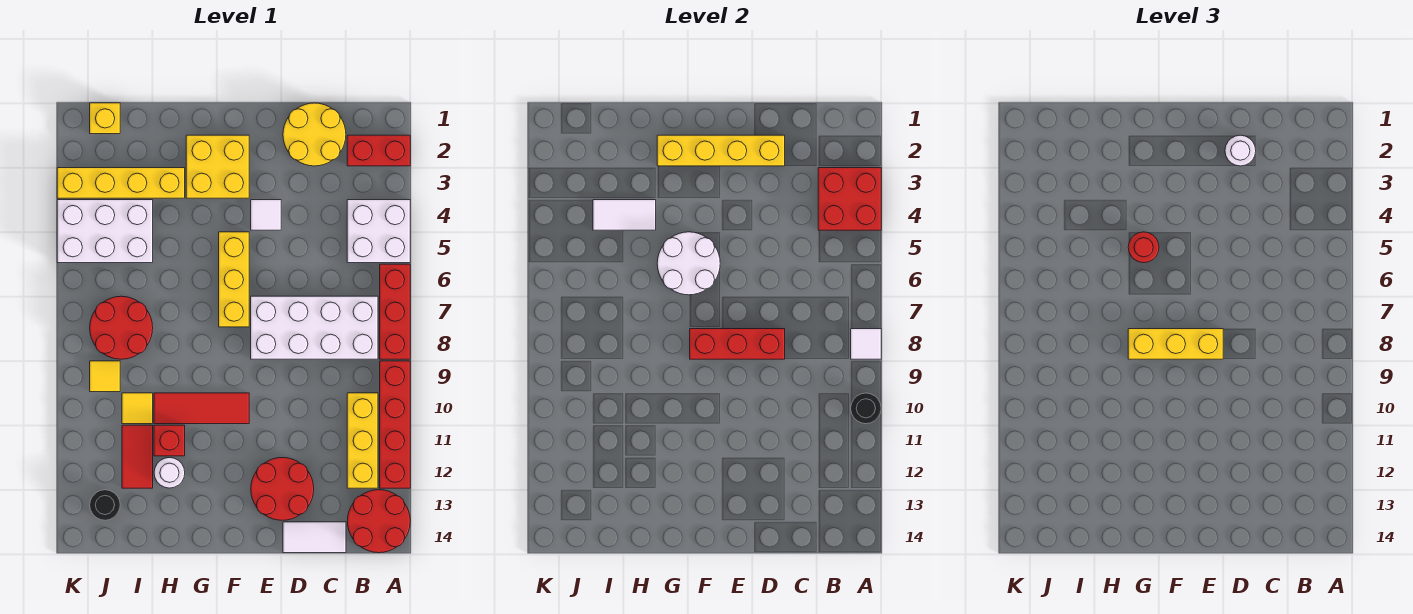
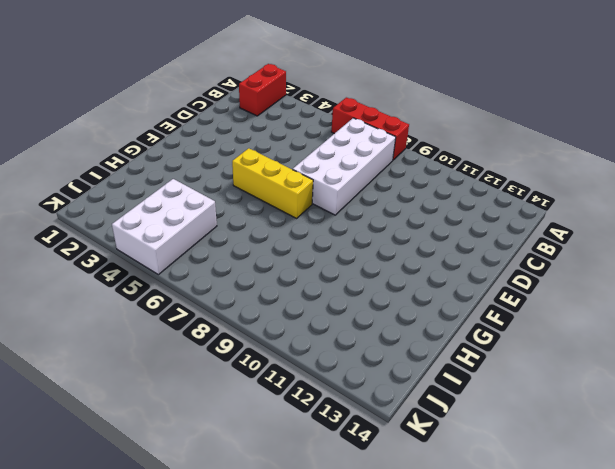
none -> white 2x2 brick [347,200,410,263]
none -> red 1x4 brick [380,361,410,488]
none -> red 2x2 round brick [347,490,410,553]
none -> yellow 1x3 brick [347,393,378,488]

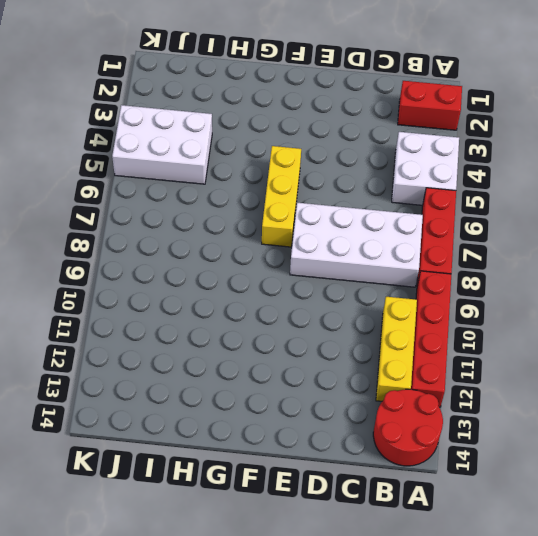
none -> yellow 2x2 round brick [283,103,346,166]
none -> white 1x2 tile [283,522,346,553]
none -> red 2x2 round brick [251,458,314,520]
none -> white 1x1 tile [251,200,281,230]

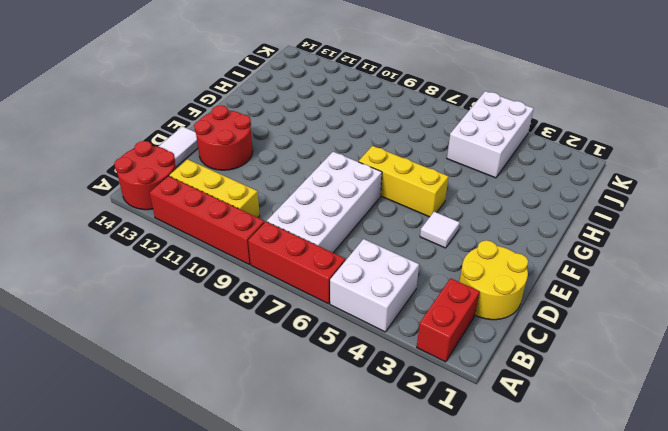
none -> yellow 2x2 brick [186,135,249,198]
none -> red 1x3 tile [154,393,249,424]
none -> yellow 1x4 brick [57,168,185,198]
none -> red 1x1 brick [154,425,185,456]

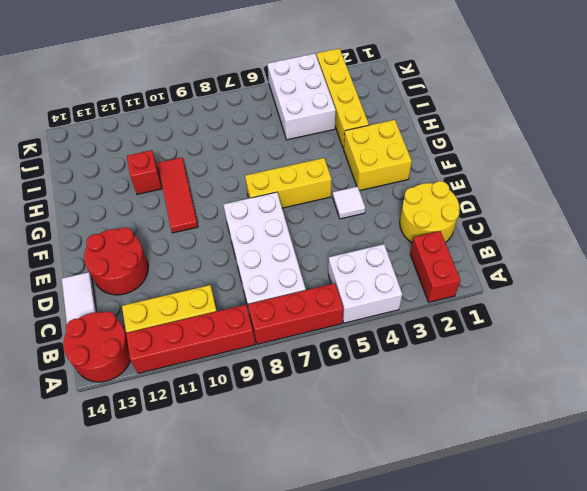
none -> white 1x1 round brick [154,458,185,488]
none -> red 2x2 round brick [90,296,153,359]
none -> yellow 1x1 tile [122,393,153,424]
none -> red 1x2 tile [122,425,153,488]

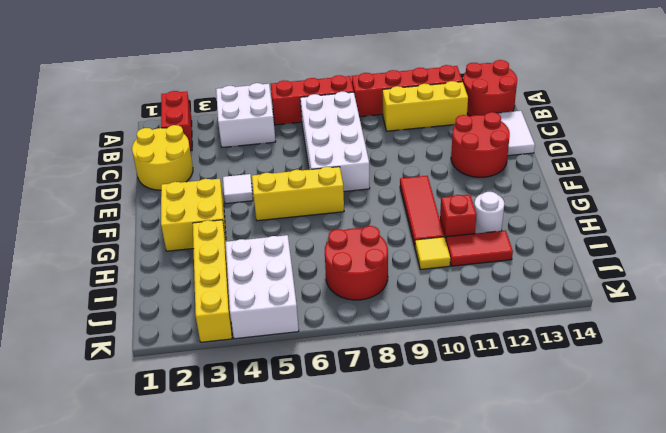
none -> yellow 1x1 brick [90,103,120,134]
none -> yellow 1x1 tile [90,361,120,392]
none -> black 1x1 round brick [90,490,120,520]
none -> red 2x2 brick [818,168,881,230]

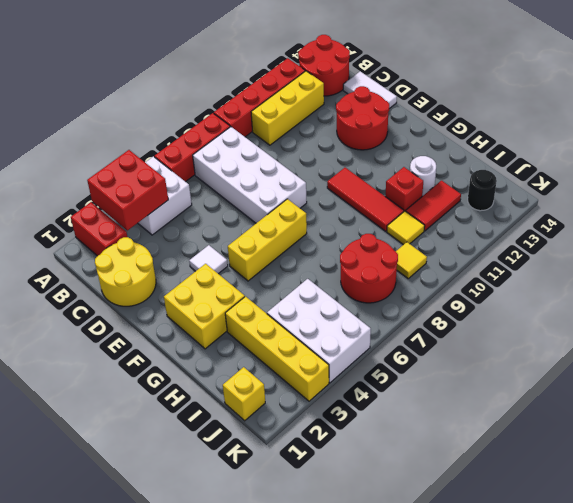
none -> white 1x1 tile [851,329,881,359]
none -> black 1x1 round brick [851,393,881,424]
none -> yellow 1x4 brick [657,135,785,166]
none -> red 1x3 brick [690,329,785,359]

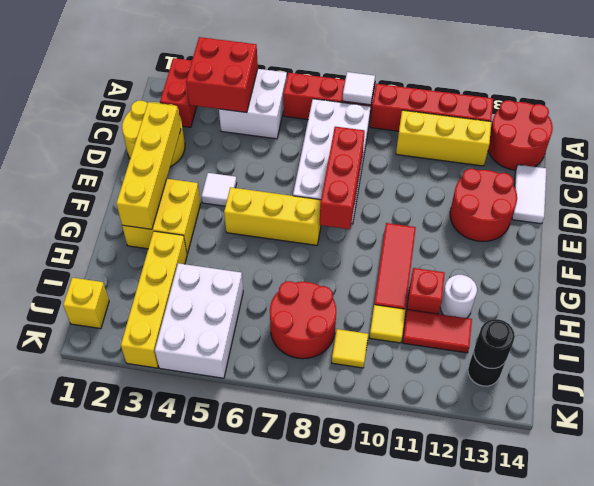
black 1x1 round brick [474,319,515,368] -> black 1x1 round brick moved to [851,393,881,424]
none -> white 2x2 round brick [657,232,720,295]
none -> white 1x2 tile [593,200,656,230]
none -> white 1x1 round brick [1225,135,1256,166]
none -> yellow 1x3 brick [1128,329,1223,359]

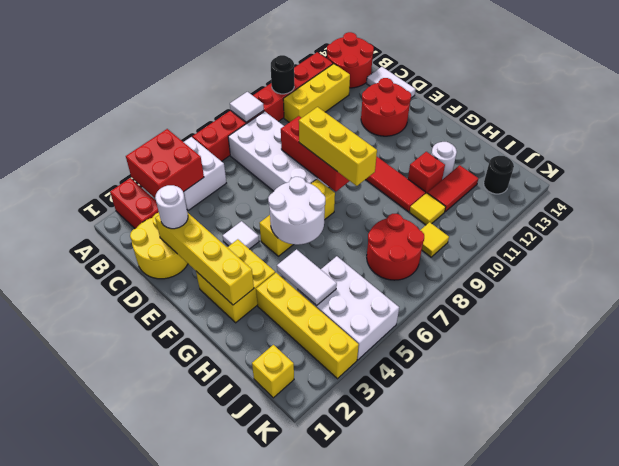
none -> red 1x1 round brick [1128,232,1159,263]

